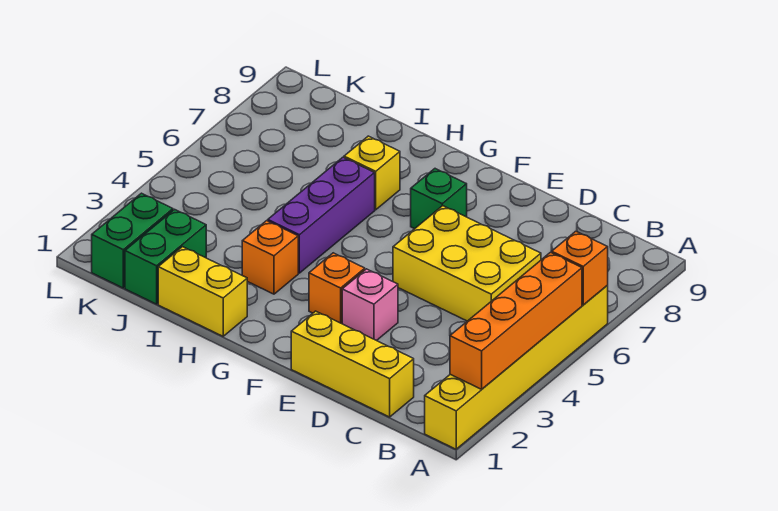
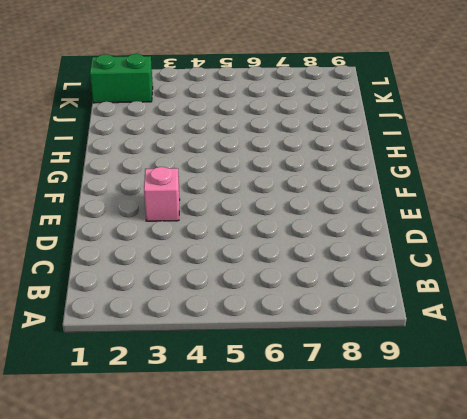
none -> yellow 1x6 brick [425,286,608,449]
none -> yellow 1x3 brick [291,311,414,417]
none -> yellow 2x3 brick [393,206,541,321]

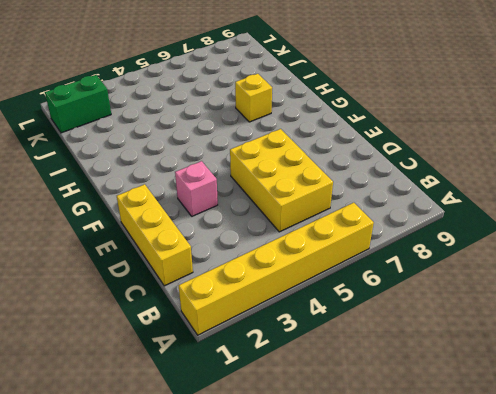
none -> orange 1x1 brick [309,253,365,324]
none -> green 1x1 brick [411,169,467,229]
none -> yellow 1x2 brick [158,247,247,336]

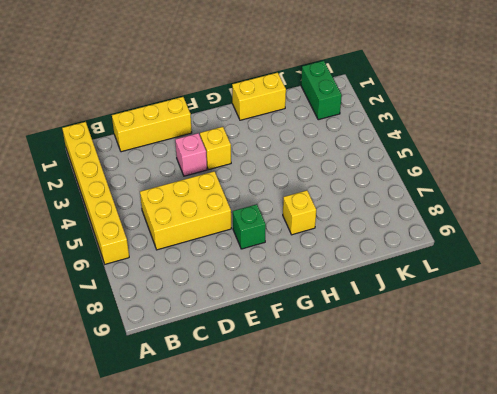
yellow 1x1 brick [200,127,231,170] -> orange 1x1 brick [309,253,365,324]
none -> orange 1x1 brick [242,221,298,294]
none -> purple 1x3 brick [268,157,375,273]
none -> green 1x2 brick [125,209,206,304]

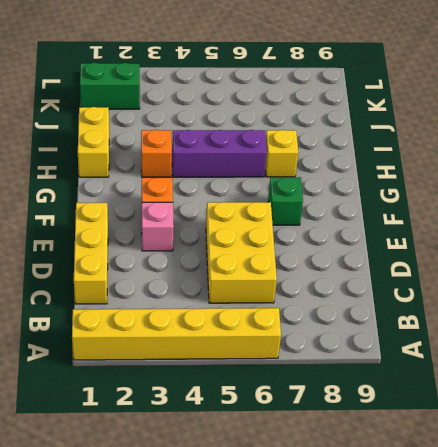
none -> green 1x2 brick [125,209,206,304]
none -> orange 1x4 brick [450,253,582,389]
none -> orange 1x1 brick [552,231,608,305]

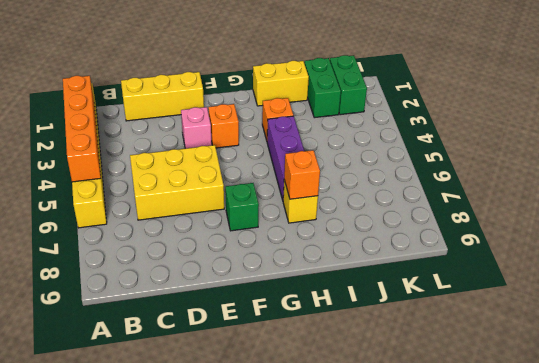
orange 1x1 brick [284,150,320,199] -> orange 1x1 brick moved to [552,231,608,305]

